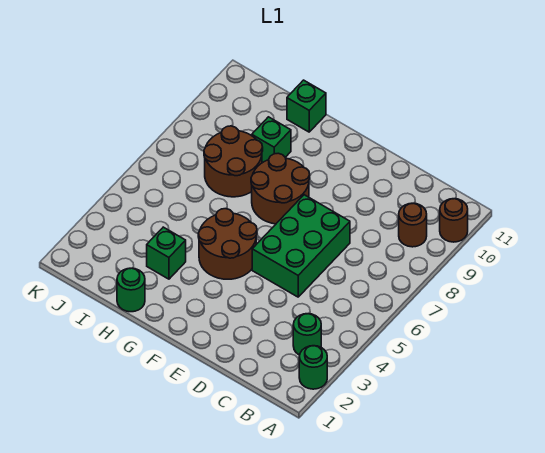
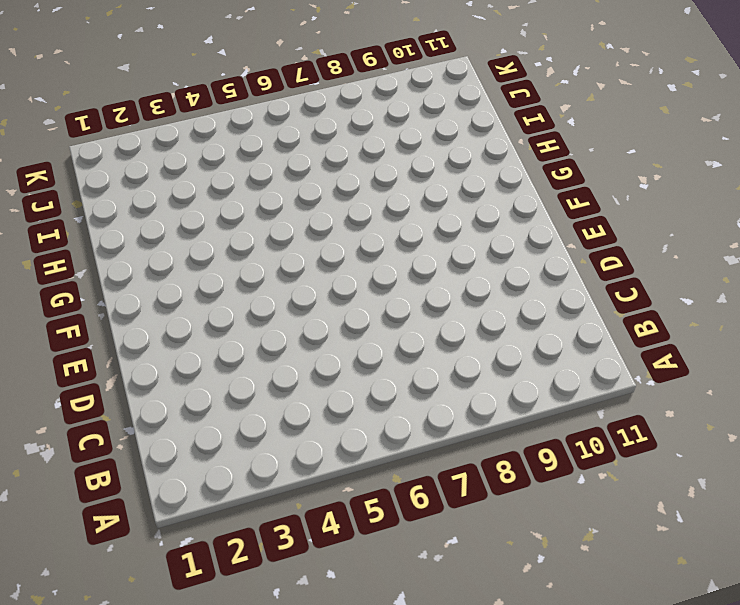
none -> green 1x1 round brick [299,346,327,389]
none -> brown 1x1 round brick [440,199,468,242]
none -> green 1x1 round brick [293,314,321,355]

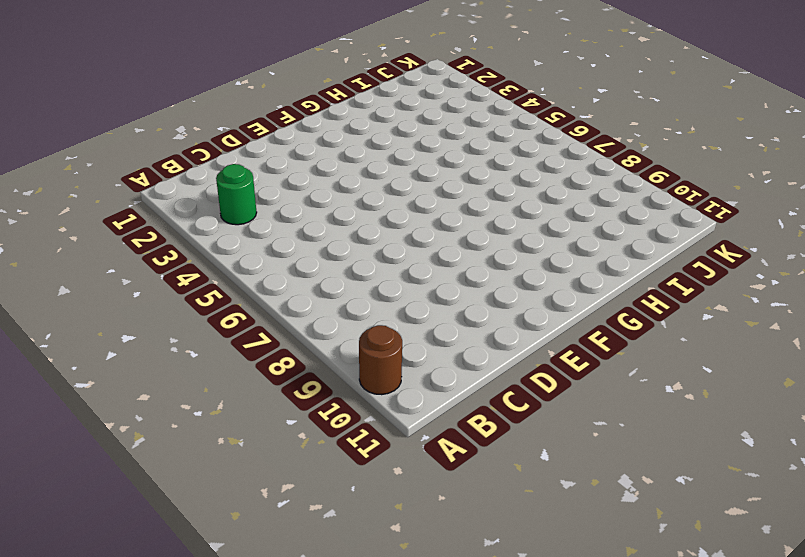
none -> green 1x1 round brick [299,346,327,389]
none -> brown 1x1 round brick [399,203,427,247]
none -> green 2x3 brick [252,195,350,297]

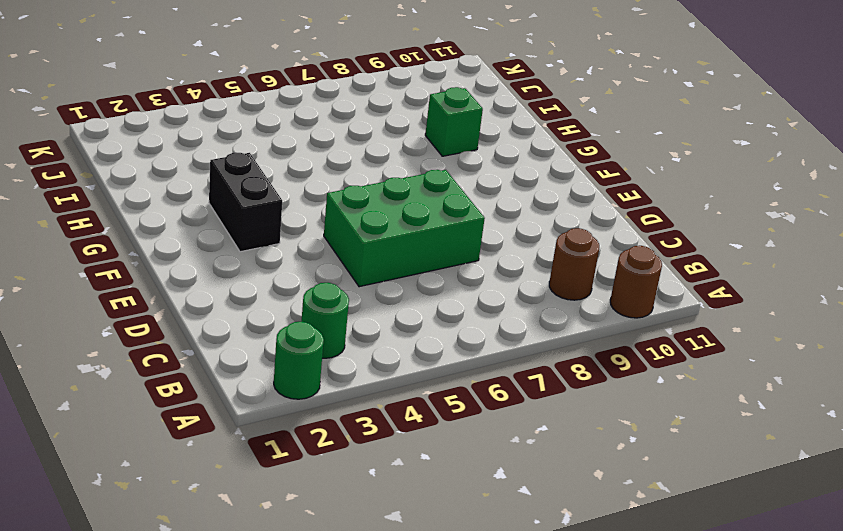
black 1x2 brick [209,153,282,252] -> none
none -> brown 2x2 round brick [198,209,257,279]
none -> brown 2x2 round brick [251,153,310,224]
none -> green 1x1 round brick [117,268,145,312]

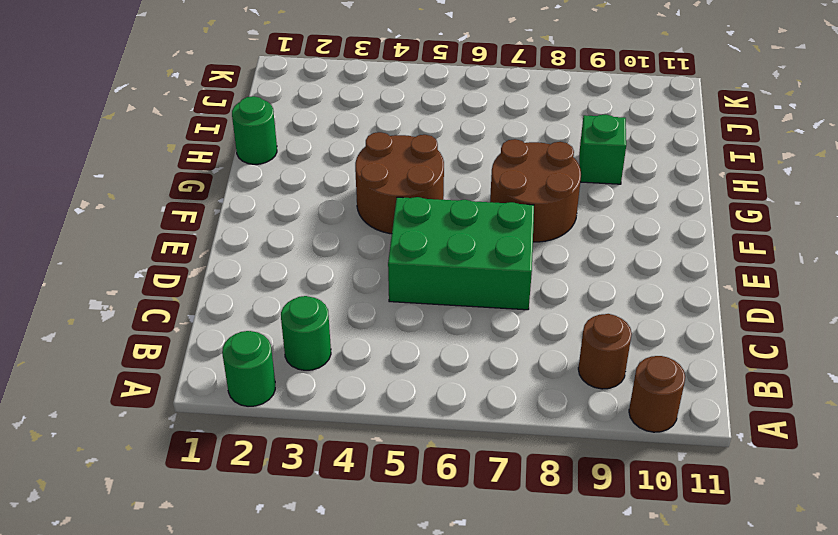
none -> green 1x1 brick [147,227,186,279]
none -> brown 2x2 round brick [204,126,263,197]
none -> green 1x1 brick [287,80,326,132]

